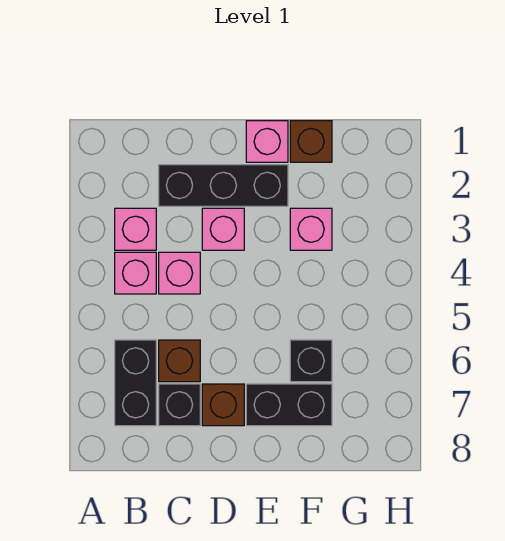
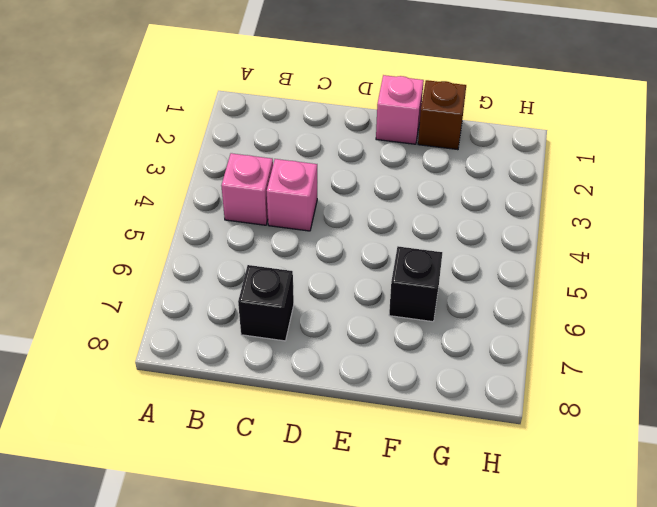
none -> pink 1x1 brick [115,208,156,250]
none -> black 1x2 brick [115,340,156,426]
none -> black 1x3 brick [159,165,288,206]

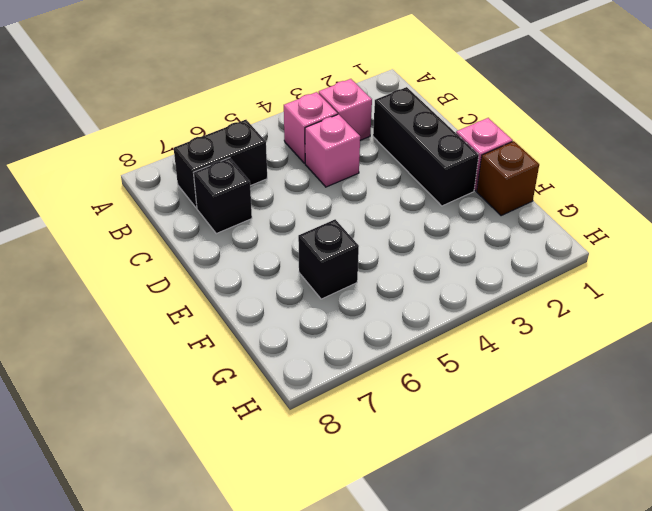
none -> brown 1x1 brick [159,340,200,382]
none -> pink 1x1 brick [202,208,244,250]
none -> brown 1x1 brick [202,384,244,426]

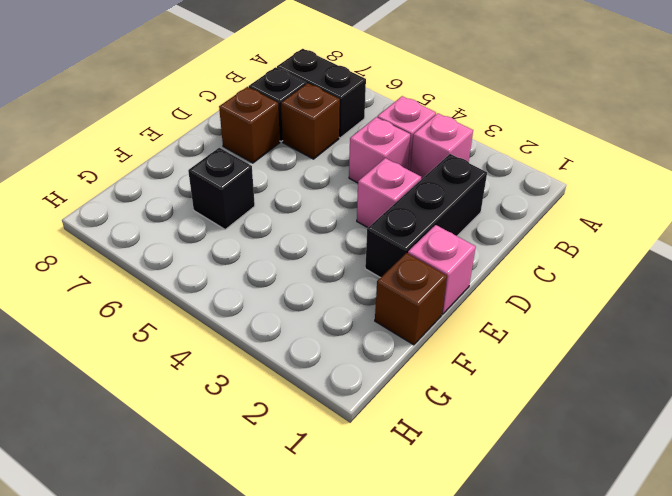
none -> black 1x2 brick [246,384,332,426]
none -> pink 1x1 brick [290,208,332,250]

